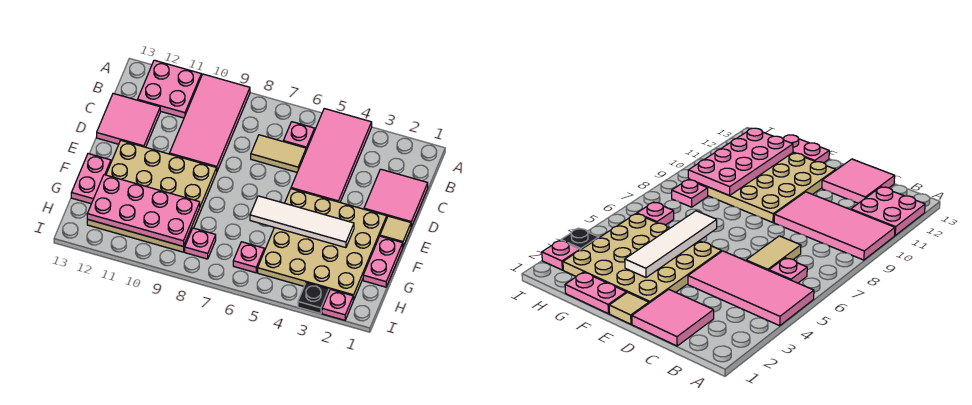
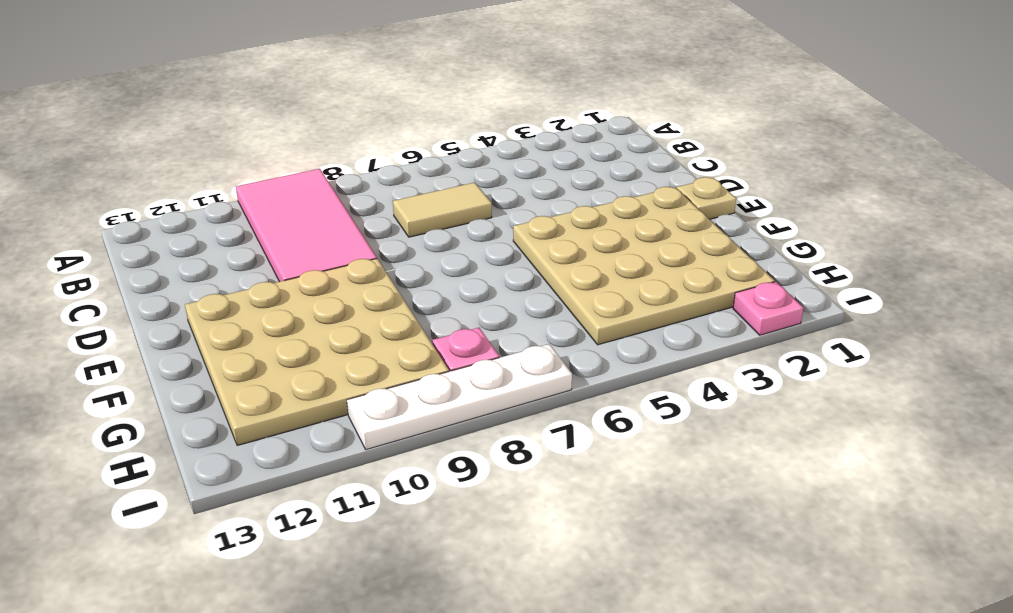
tan 1x1 plate [677,177,736,219] -> tan 1x1 tile [380,216,411,246]
white 1x4 plate [347,344,572,450] -> none
none -> pink 2x4 tile [291,109,372,202]
none -> pink 2x2 plate [138,60,201,118]
none -> pink 1x1 plate [283,122,315,150]

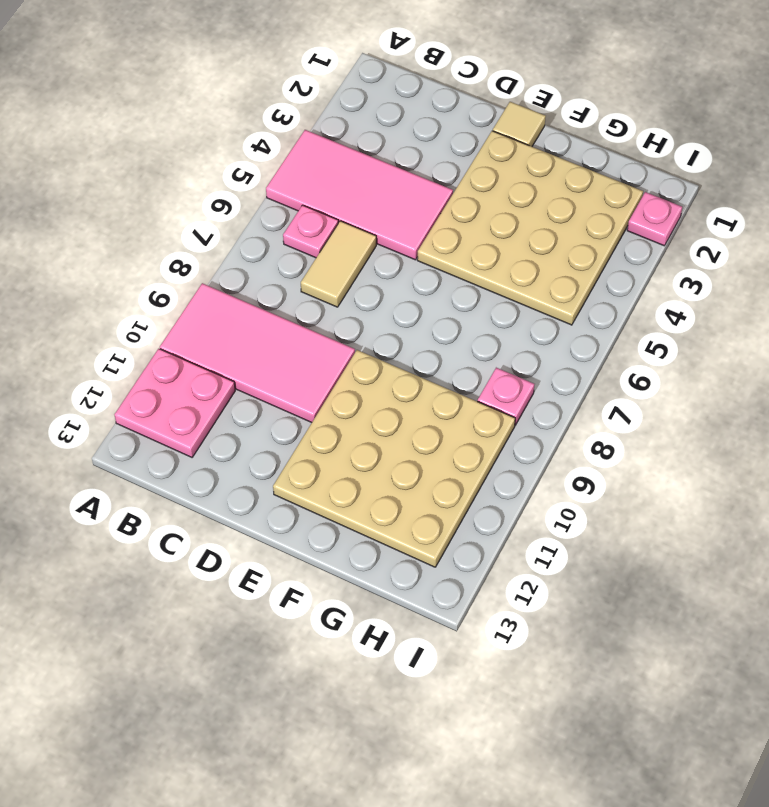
none -> pink 2x2 tile [364,169,428,227]
none -> pink 2x2 tile [97,94,160,147]
none -> pink 1x2 plate [363,236,403,287]

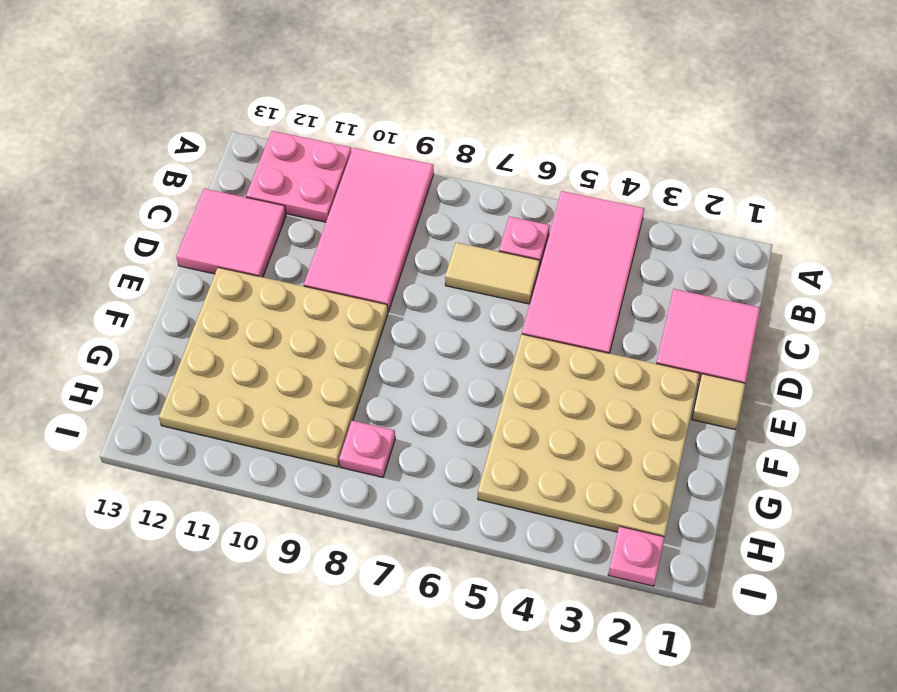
none -> pink 1x2 plate [363,236,403,287]
none -> pink 1x2 plate [71,154,111,204]
none -> pink 1x1 plate [233,242,264,273]

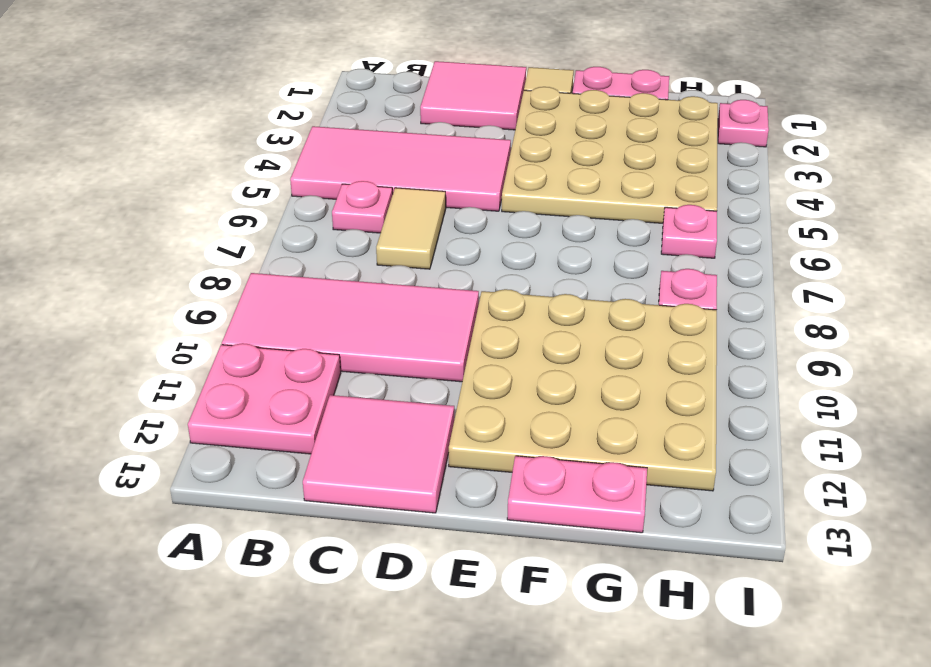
none -> black 1x1 plate [298,283,329,314]
none -> white 1x4 tile [250,196,354,248]
none -> pink 2x4 plate [87,175,200,246]

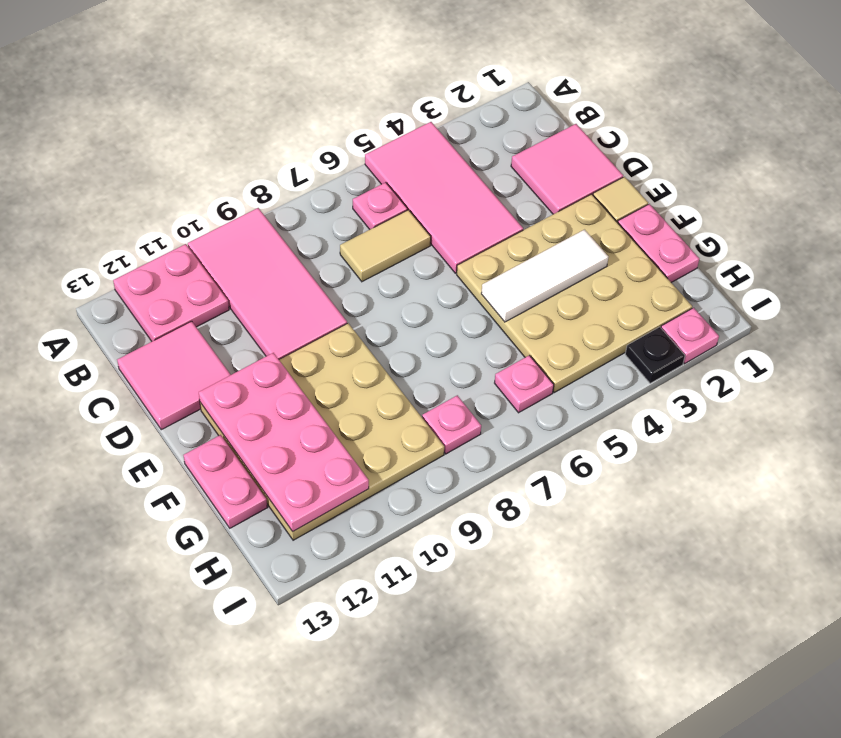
pink 2x4 plate [199,353,369,531] -> pink 2x4 plate turned to [87,175,200,246]
white 1x3 tile [481,230,608,322] -> white 1x4 tile [250,196,354,248]

